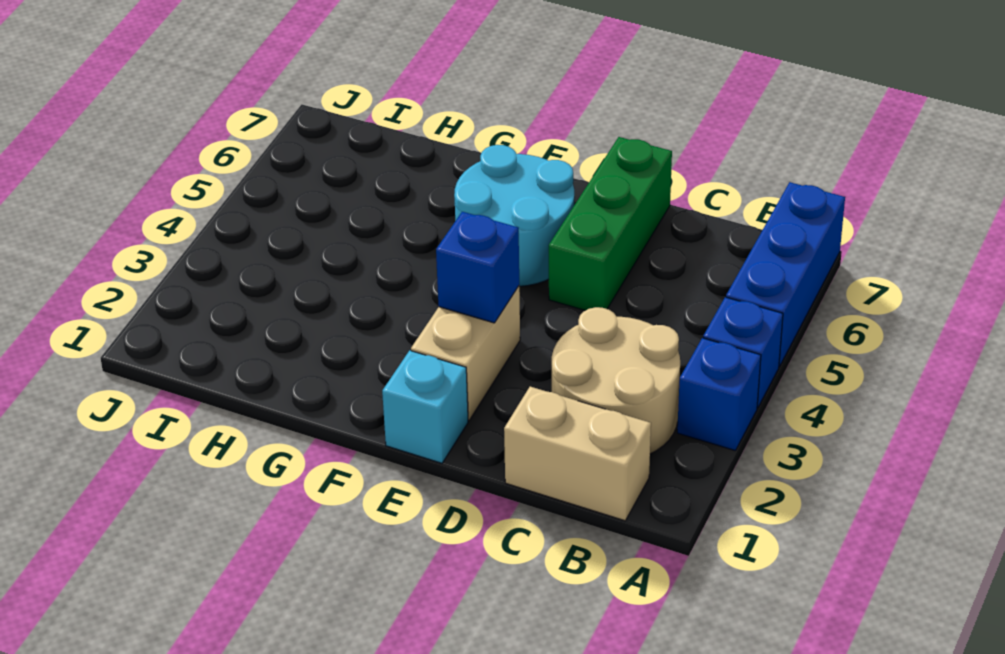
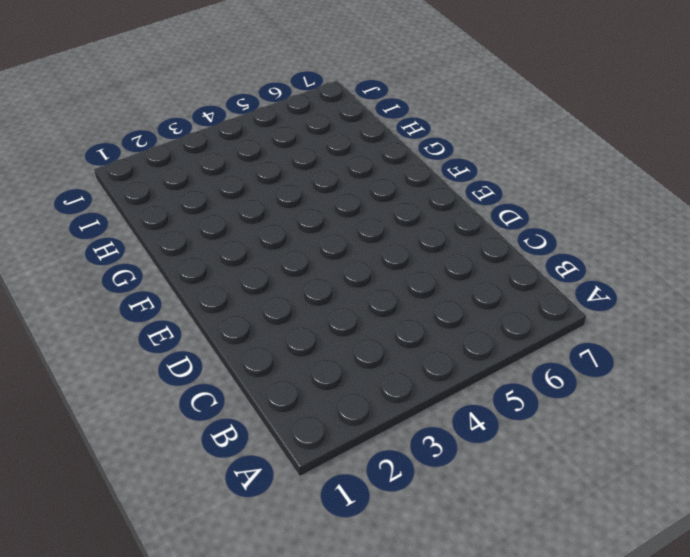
none -> blue 1x1 brick [677,338,761,451]
none -> blue 1x1 brick [703,297,783,408]

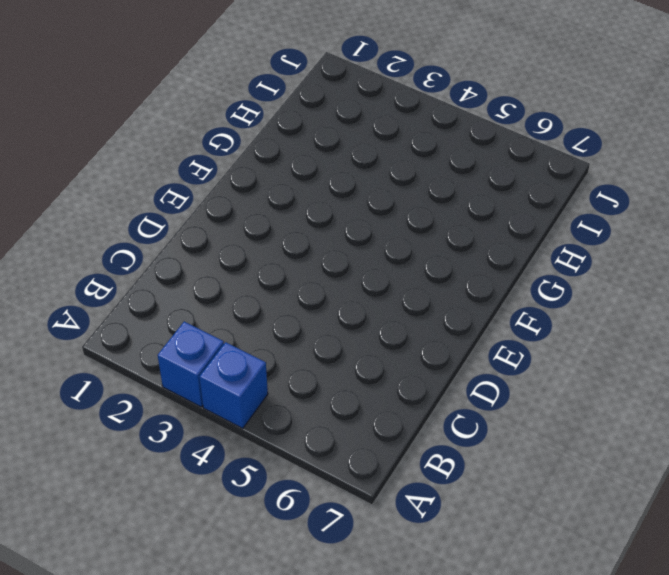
none -> blue 1x3 brick [726,182,845,366]
none -> tan 1x2 brick [504,387,651,521]

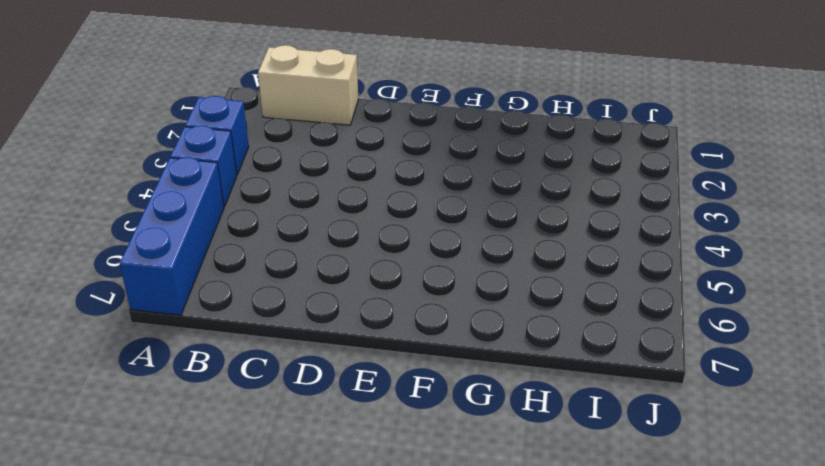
none -> tan 2x2 round brick [552,307,680,454]
none -> green 1x3 brick [549,137,672,311]

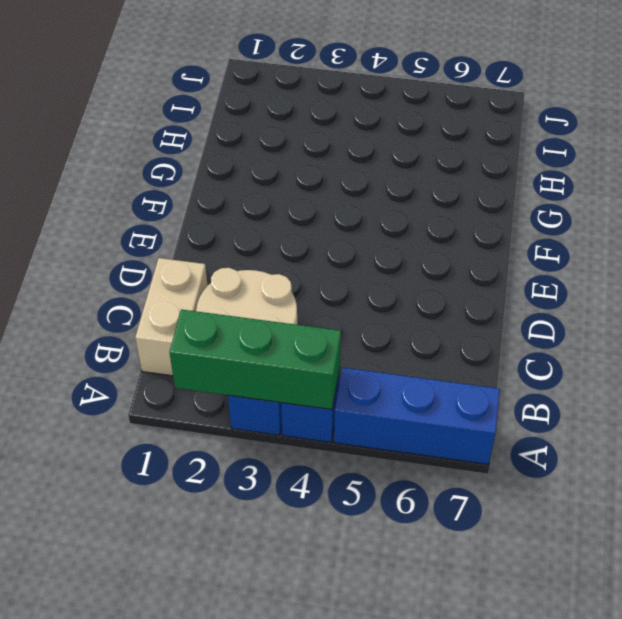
green 1x3 brick [169,309,341,410] -> green 1x3 brick moved to [549,137,672,311]
none -> cyan 1x1 brick [382,350,468,463]
none -> tan 1x2 brick [411,286,520,420]

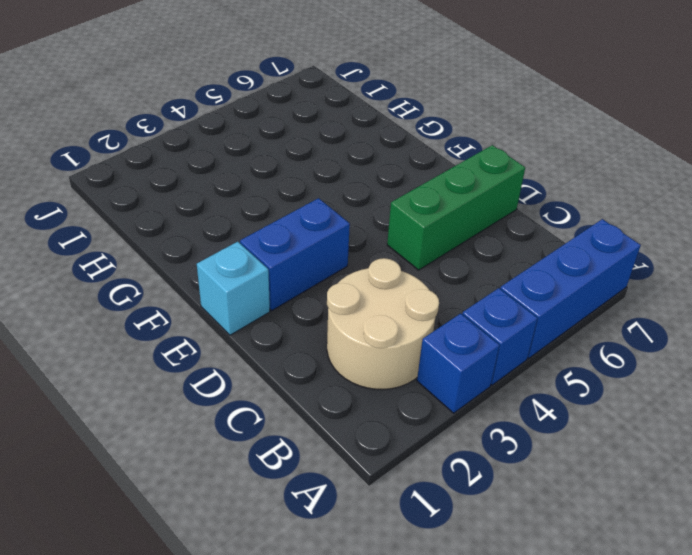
blue 1x2 brick [240,198,350,311] -> tan 1x2 brick [411,286,520,420]
none -> tan 1x2 brick [504,387,651,521]
none -> cyan 2x2 round brick [454,145,574,286]

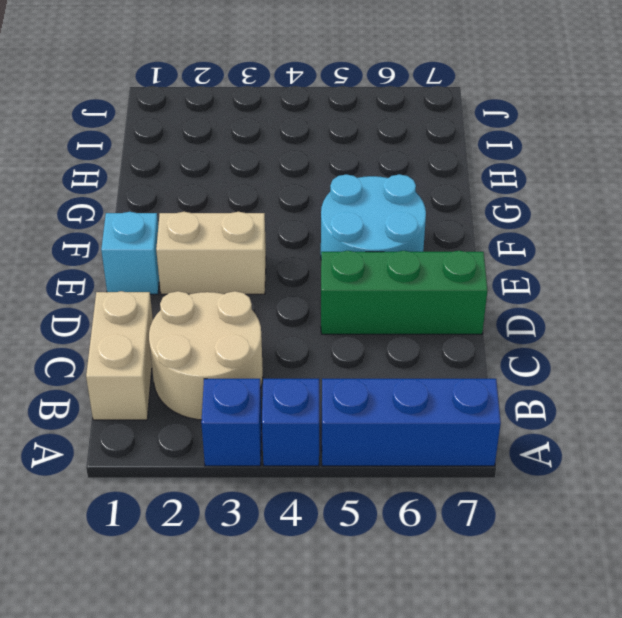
none -> blue 1x1 brick [436,212,519,323]

